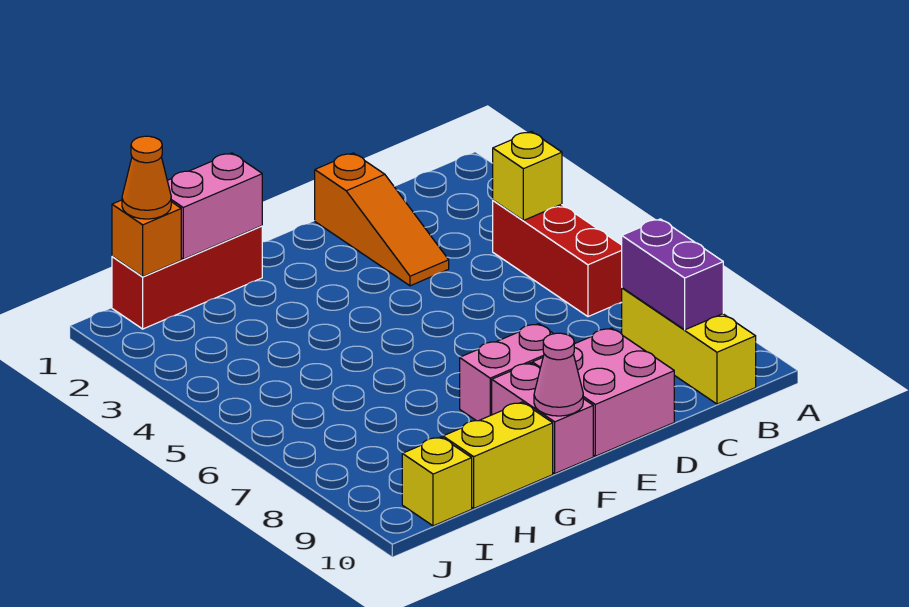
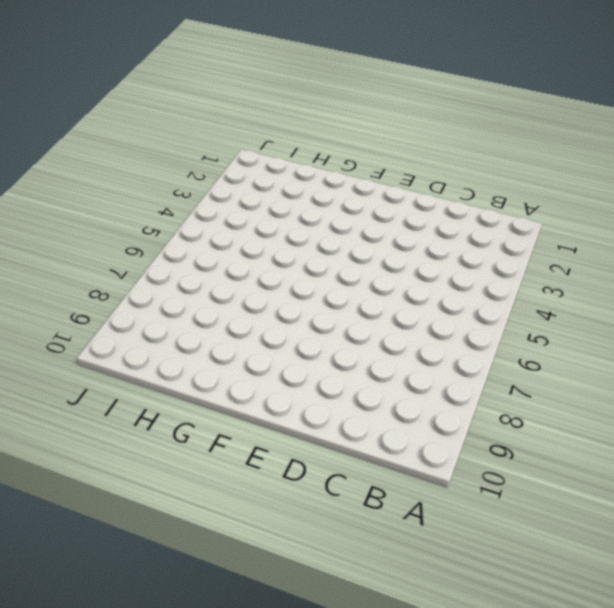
none -> red 1x3 brick [493,200,622,317]
none -> yellow 1x3 brick [622,288,756,404]
none -> orange 1x3 slope [315,153,449,286]

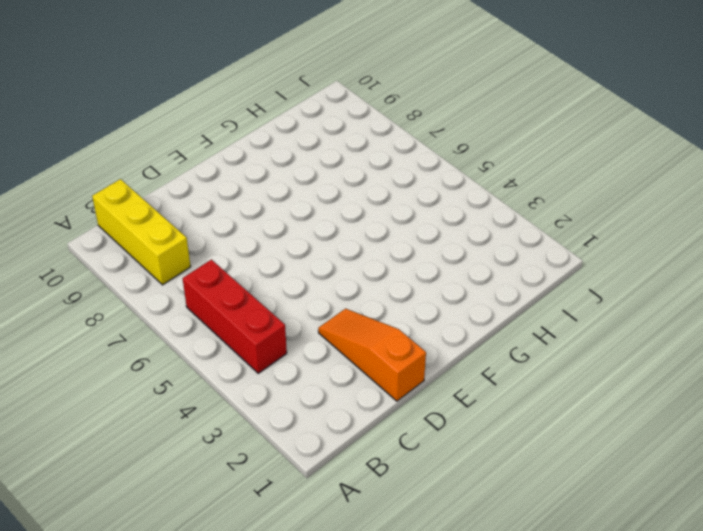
none -> pink 2x2 brick [532,328,674,456]
none -> pink 1x2 brick [460,324,553,421]
none -> pink 1x2 brick [492,363,593,474]

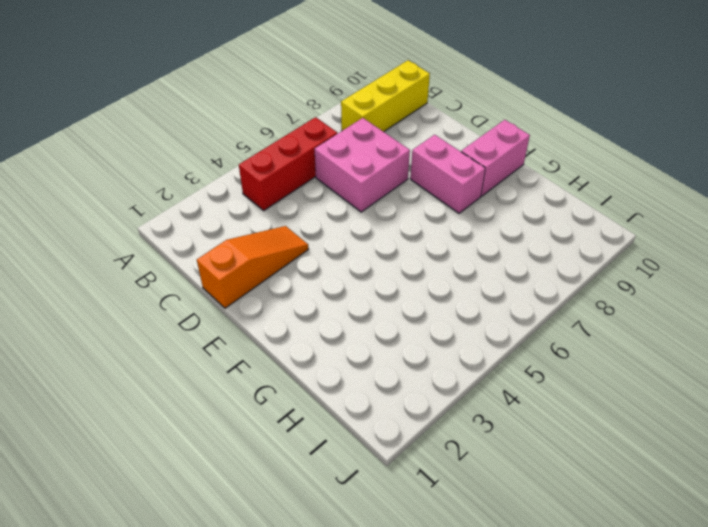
pink 2x2 brick [315,118,410,212] -> pink 2x2 brick moved to [532,328,674,456]
none -> red 1x3 brick [112,226,262,329]
none -> yellow 1x2 brick [443,402,553,508]
none -> yellow 1x1 brick [402,437,472,526]

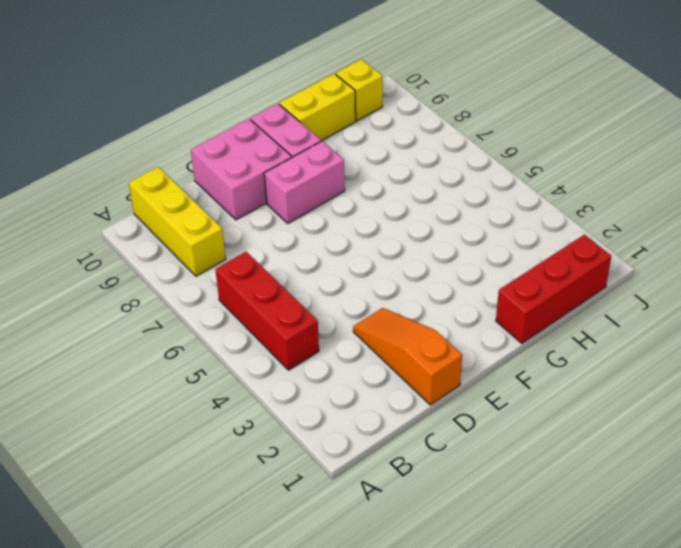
none -> yellow 1x1 brick [493,132,562,220]
none -> purple 1x2 brick [622,219,723,330]
none -> pink 1x1 cone [534,333,583,416]

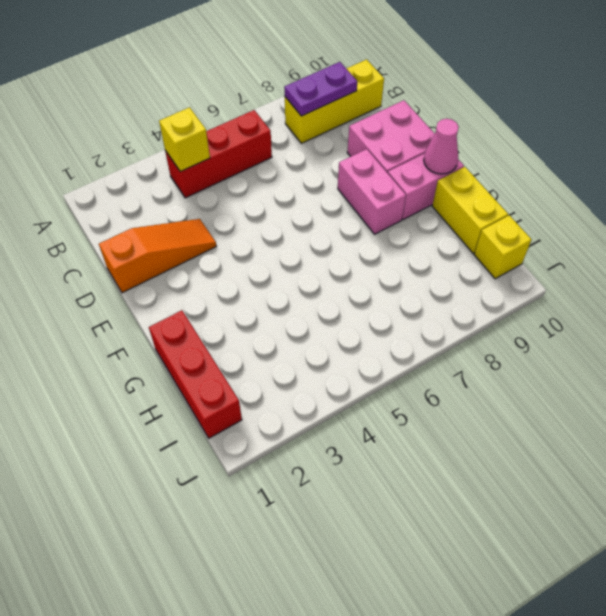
purple 1x2 plate [284,62,357,116] -> purple 1x2 brick [622,219,723,330]
none -> pink 1x2 brick [167,153,262,259]
none -> orange 1x1 brick [112,200,181,277]
none -> orange 1x1 cone [122,136,171,219]

